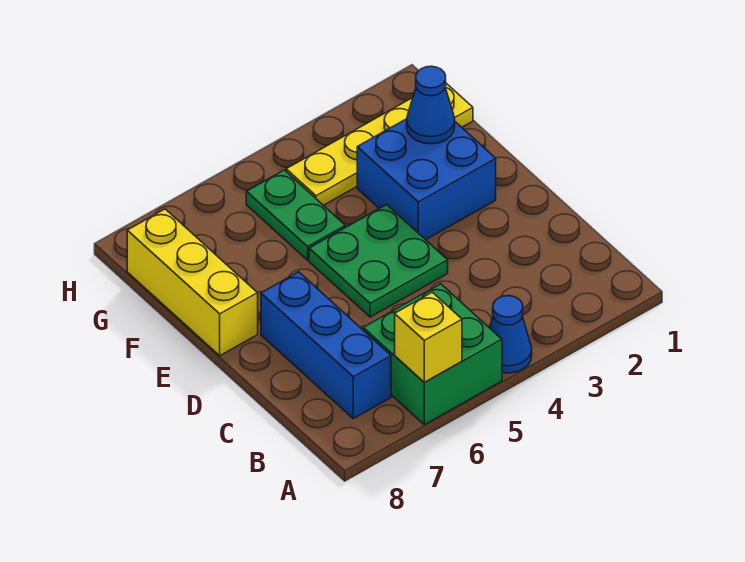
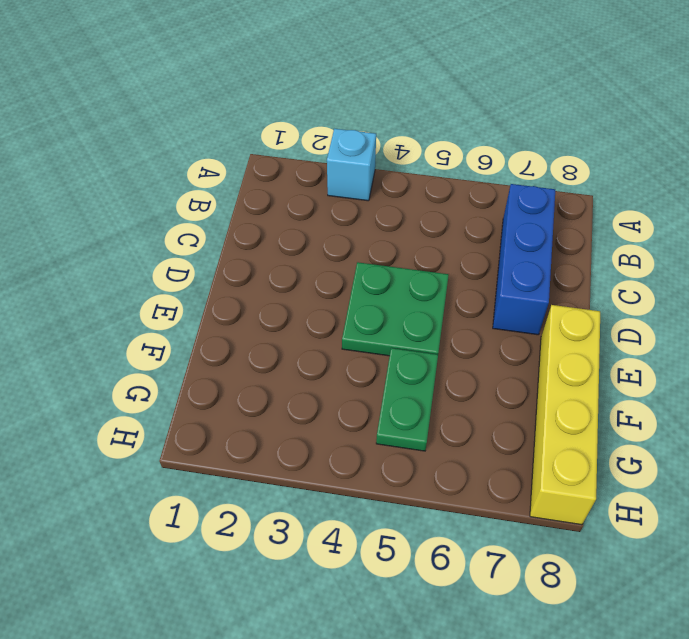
cyan 1x1 brick [327,129,376,201] -> none
yellow 1x4 brick [530,305,600,525] -> yellow 1x3 brick [127,209,258,356]
none -> blue 1x1 cone [490,296,532,373]
none -> green 2x2 brick [363,284,502,425]

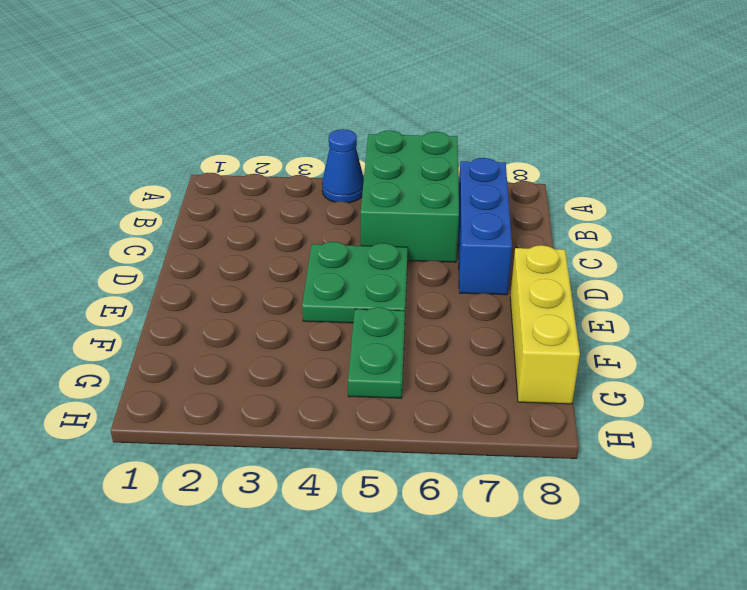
green 2x3 brick [361,131,459,262] -> green 2x2 brick [363,284,502,425]
none -> blue 2x2 brick [357,119,496,240]
none -> yellow 1x4 plate [286,83,473,205]

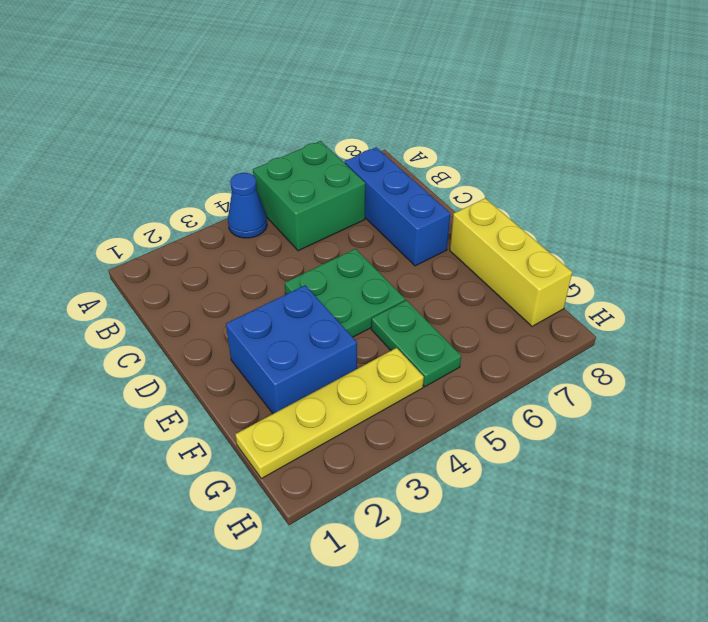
none -> yellow 1x1 brick [395,292,462,382]
none -> blue 1x1 cone [407,66,455,144]

